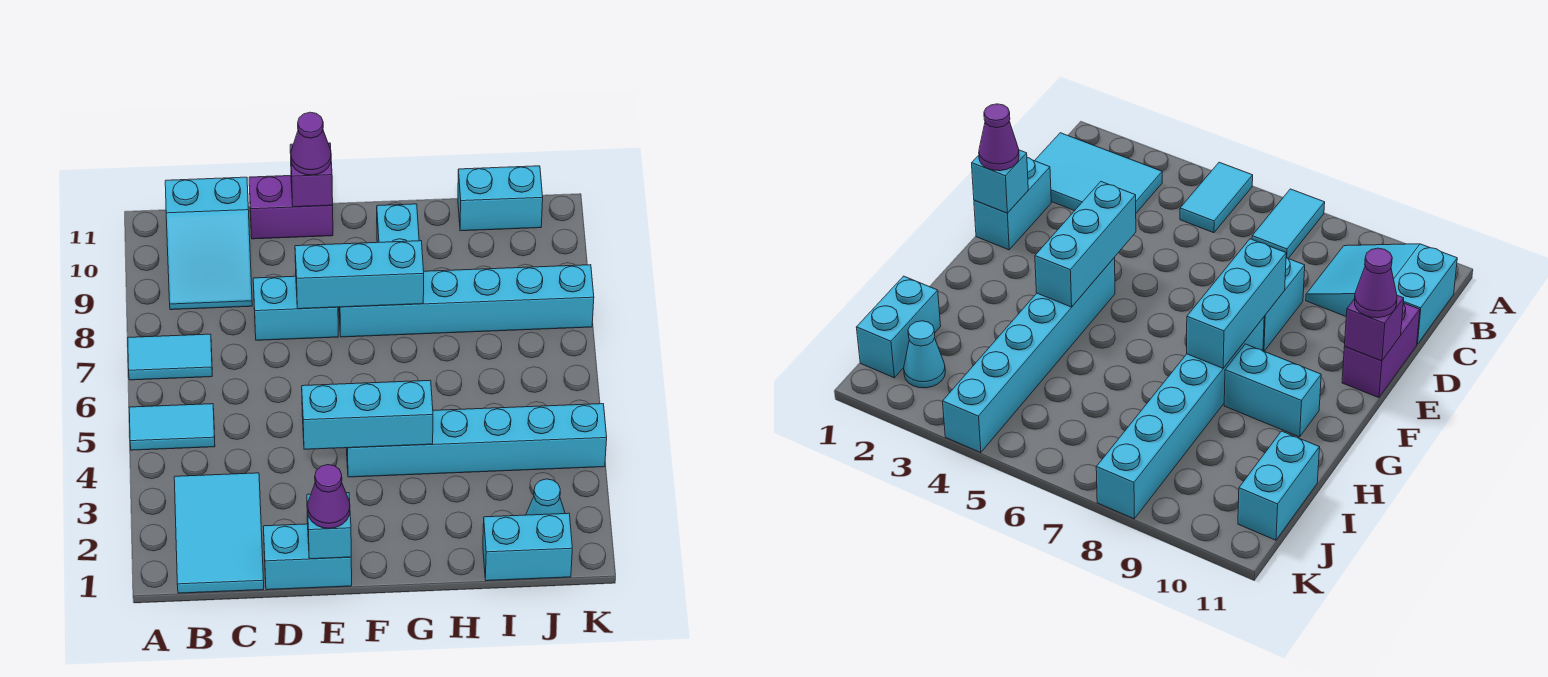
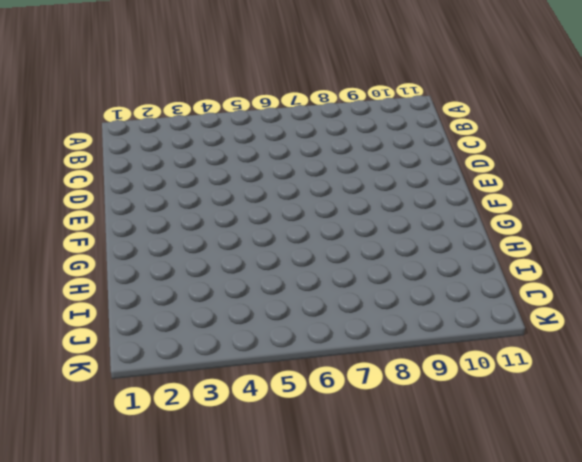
none -> cyan 1x2 tile [129,404,215,450]
none -> cyan 1x2 tile [128,334,212,380]
none -> cyan 2x3 tile [174,473,264,593]

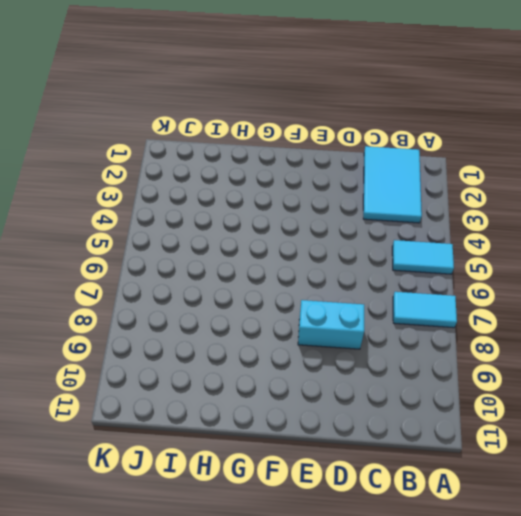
none -> cyan 2x3 slope [165,177,252,310]
none -> cyan 1x2 brick [263,524,352,590]
none -> purple 1x2 brick [249,176,333,239]

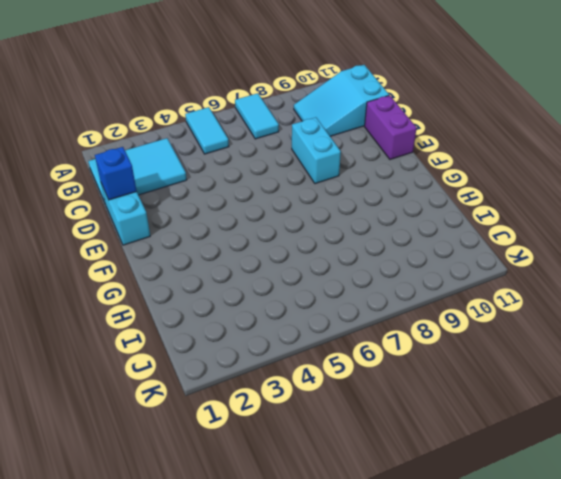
blue 1x1 brick [95,147,137,200] -> none
none -> cyan 1x6 brick [346,404,607,477]
none -> cyan 1x6 brick [339,265,594,337]
none -> cyan 1x2 brick [377,204,419,242]

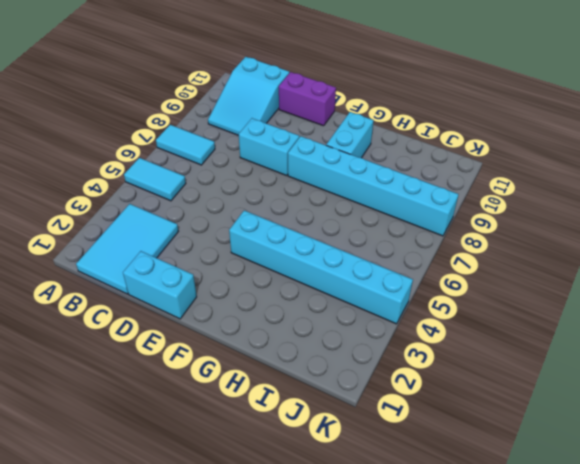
none -> cyan 1x2 brick [483,513,572,581]
none -> cyan 1x2 brick [458,166,543,231]
none -> cyan 1x1 cone [526,479,565,515]

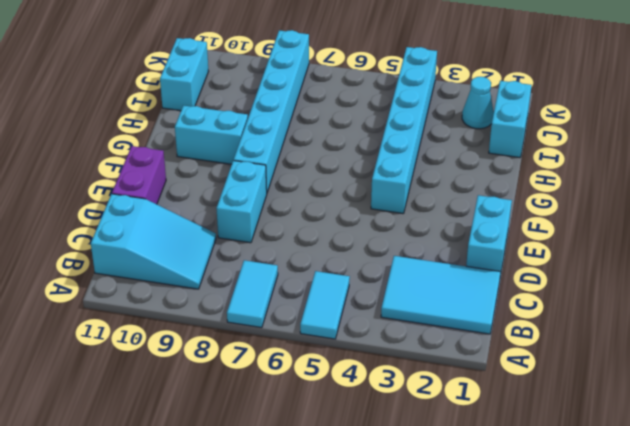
none -> cyan 1x1 brick [307,493,351,559]
none -> cyan 1x3 brick [302,380,433,449]
none -> cyan 1x3 brick [295,241,424,309]

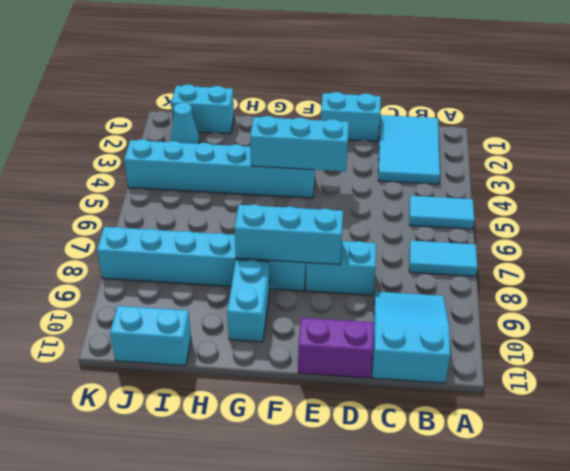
none -> cyan 1x1 brick [307,493,351,559]
none -> purple 1x1 brick [290,143,333,207]
none -> purple 1x1 cone [308,465,350,528]

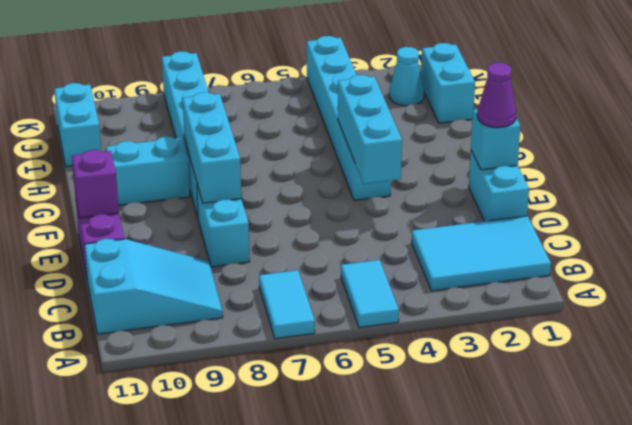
none -> purple 1x1 cone [291,112,331,175]

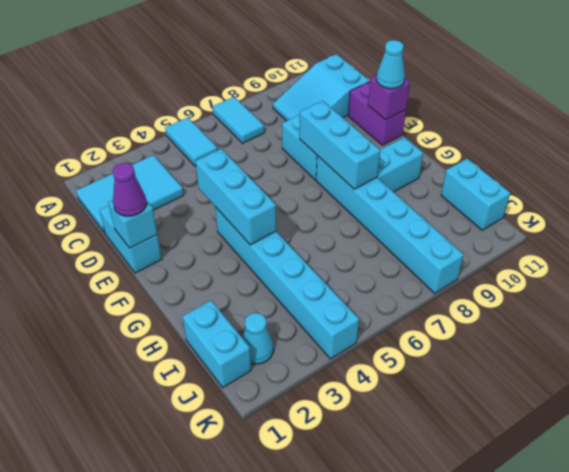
cyan 1x1 cone [376,40,405,89] -> purple 1x1 cone [291,112,331,175]

